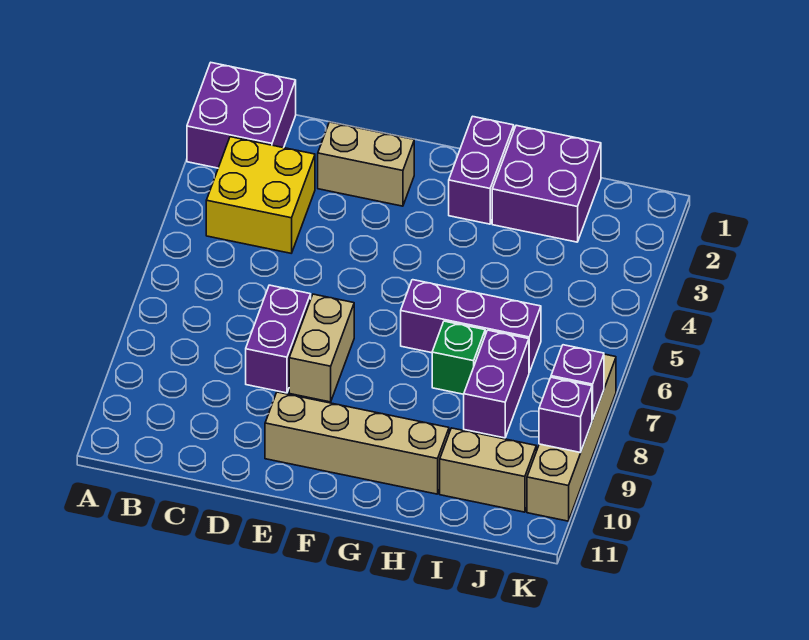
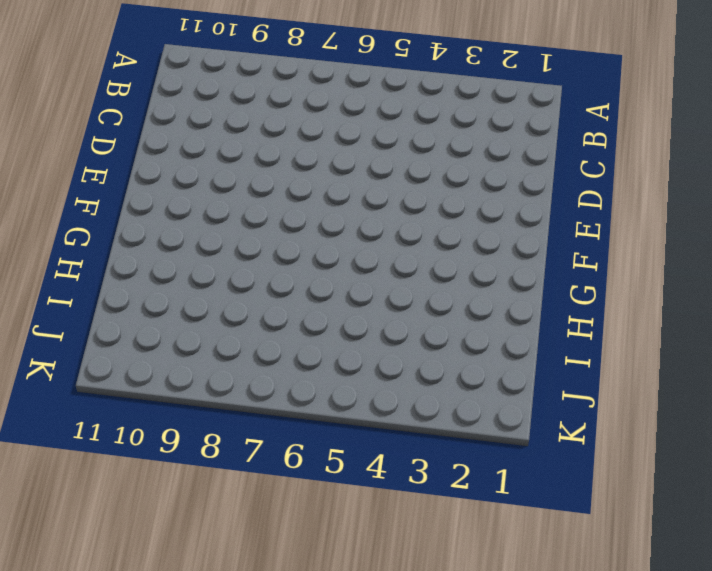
none -> purple 2x2 brick [187,63,296,168]
none -> yellow 2x2 brick [206,137,315,253]
none -> tan 1x2 brick [318,122,414,206]

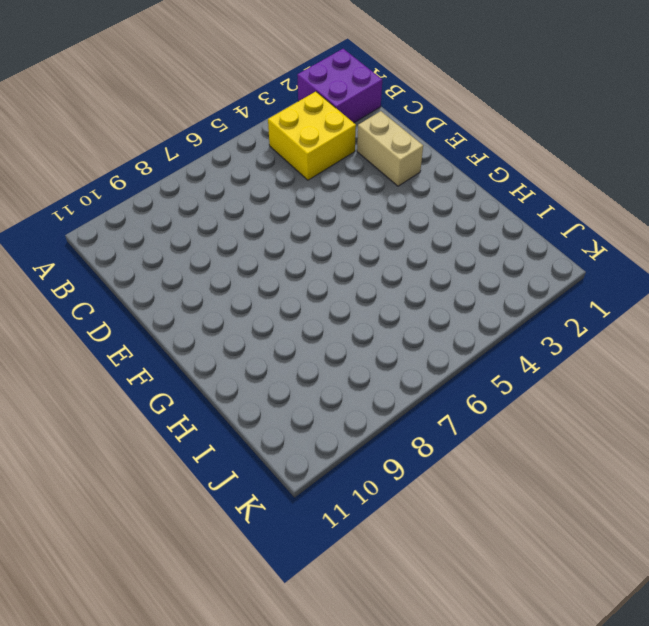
none -> purple 1x2 brick [246,285,311,393]
none -> tan 1x2 brick [289,294,354,402]
none -> tan 1x4 brick [265,392,449,494]

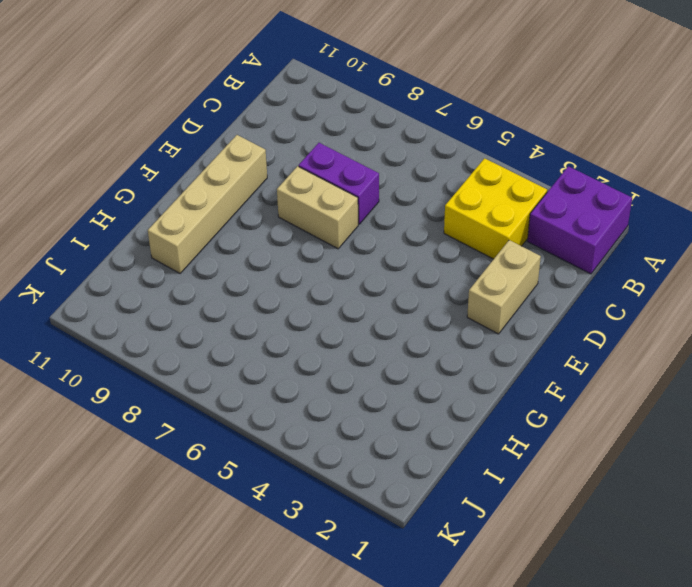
none -> purple 1x2 brick [449,116,514,224]
none -> purple 1x3 brick [401,280,541,372]
none -> purple 2x2 brick [492,125,601,242]

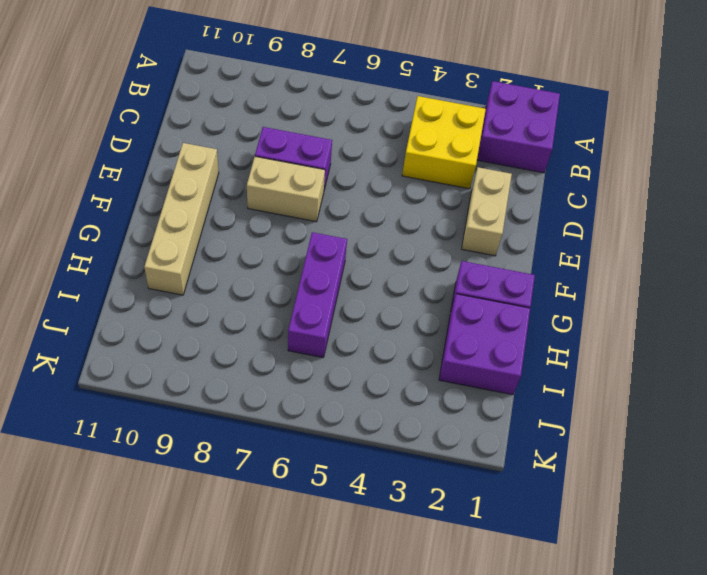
none -> green 1x1 brick [432,321,485,394]
none -> purple 1x2 brick [464,330,529,438]
none -> tan 1x2 brick [440,428,536,512]

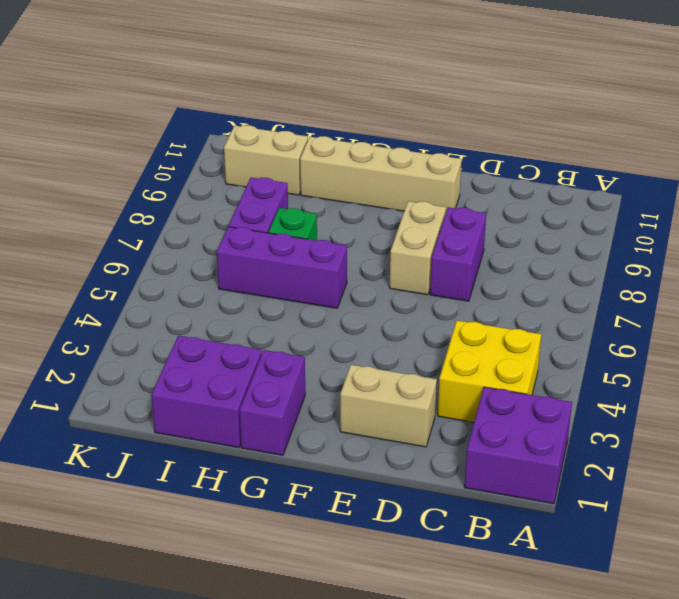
none -> tan 1x4 brick [527,354,616,521]
none -> purple 1x1 brick [551,345,604,420]
none -> purple 1x1 brick [539,377,592,453]

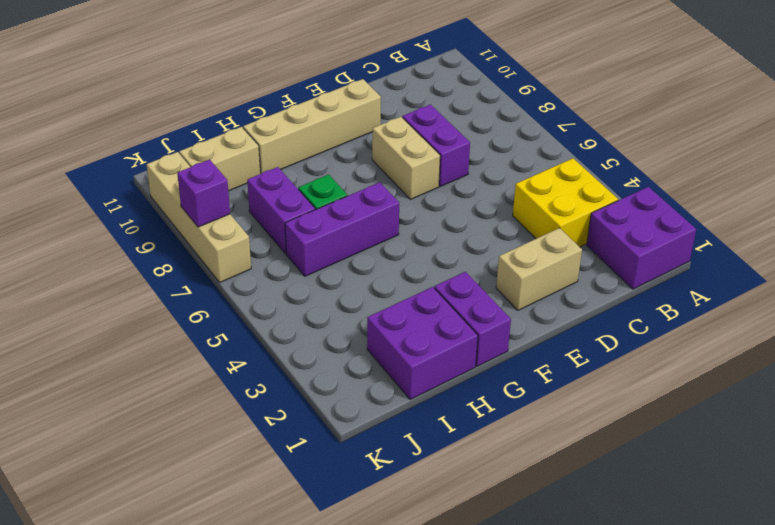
none -> purple 1x1 brick [539,377,592,453]

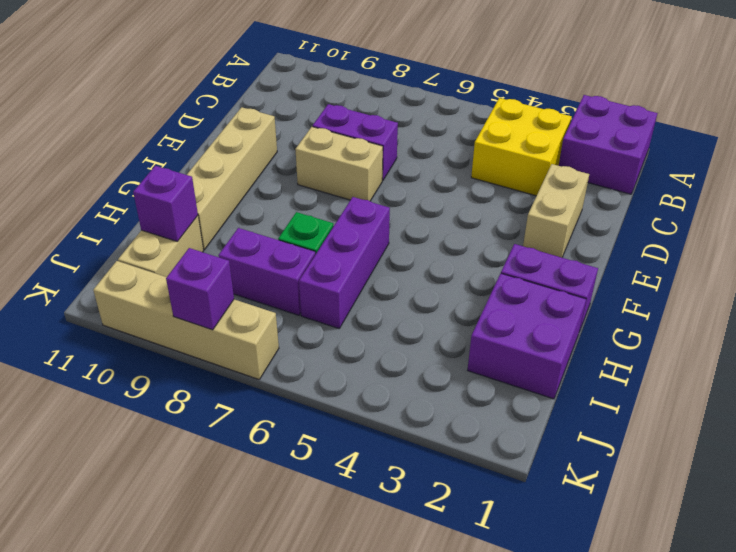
purple 1x1 brick [133,166,198,242] -> purple 1x1 brick moved to [539,377,592,453]

